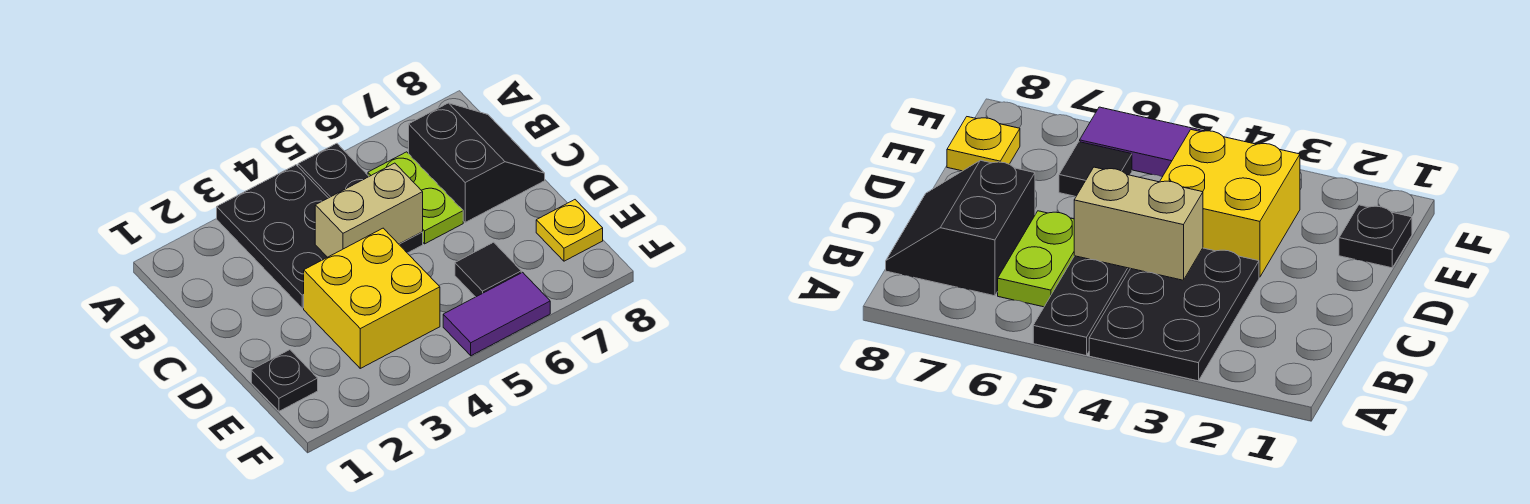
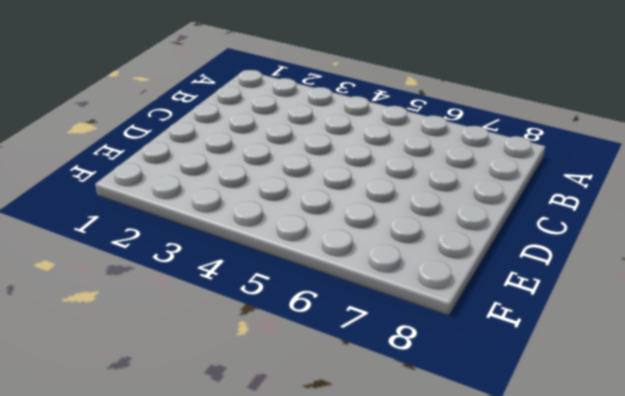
none -> black 2x3 plate [217,165,328,308]
none -> black 1x3 plate [298,143,423,253]

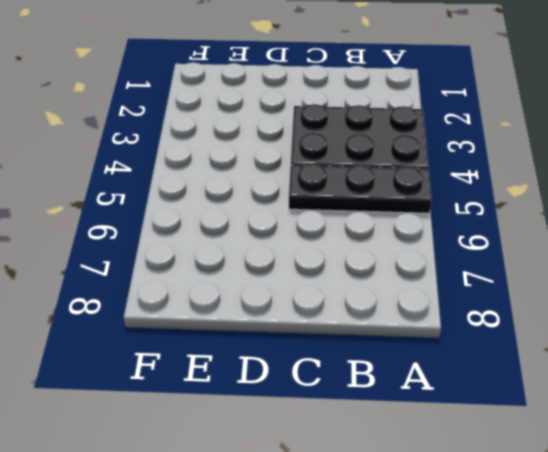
none -> lime 1x2 plate [368,152,463,244]
none -> black 2x2 slope [409,103,545,222]

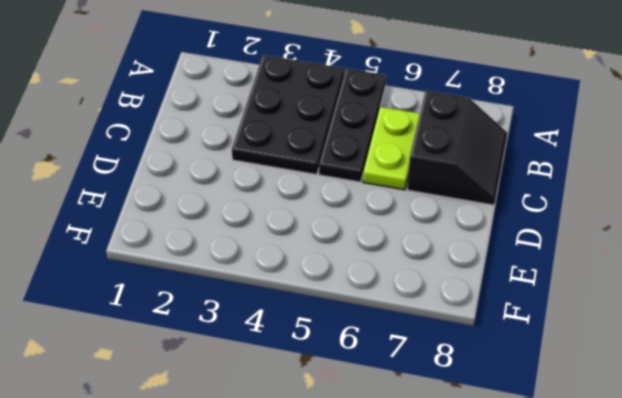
none -> yellow 2x2 brick [304,228,440,368]
none -> black 1x1 plate [251,350,318,411]

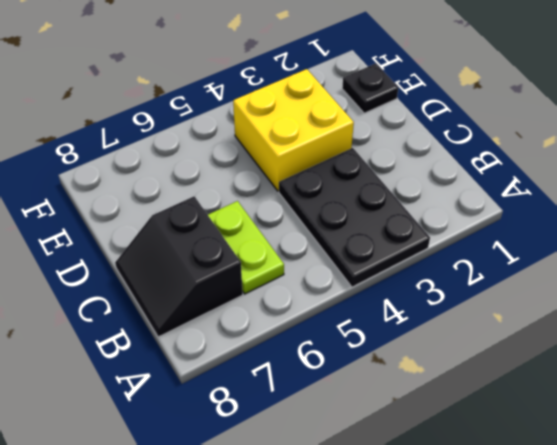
none -> black 1x3 plate [298,143,423,253]
none -> black 1x1 tile [455,242,521,297]

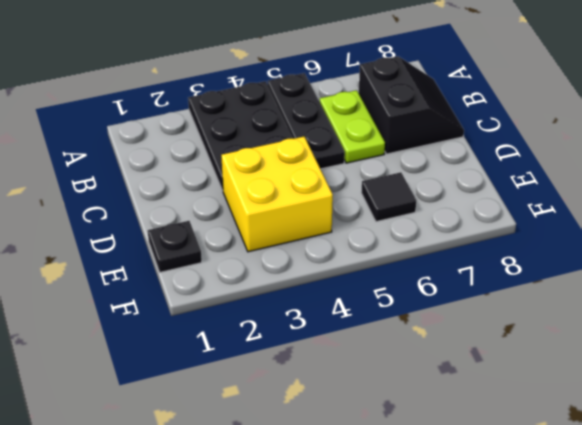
none -> yellow 1x1 plate [536,200,603,261]
none -> purple 1x2 tile [443,272,550,356]

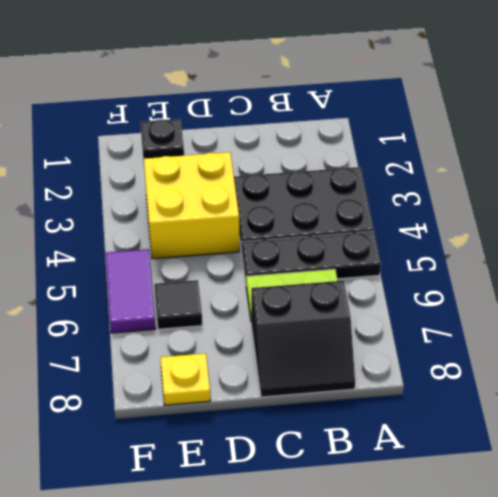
none -> tan 1x2 brick [315,163,423,257]

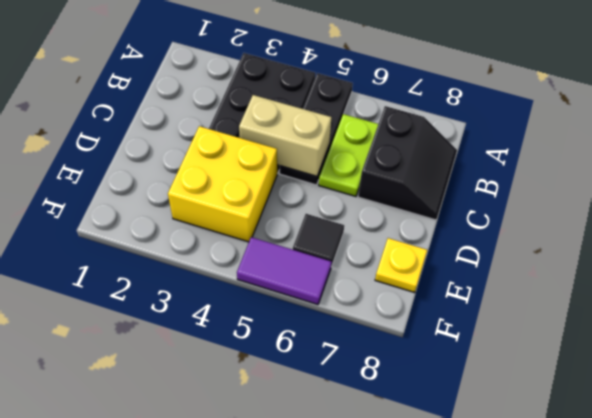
none -> black 1x1 plate [251,350,318,411]

